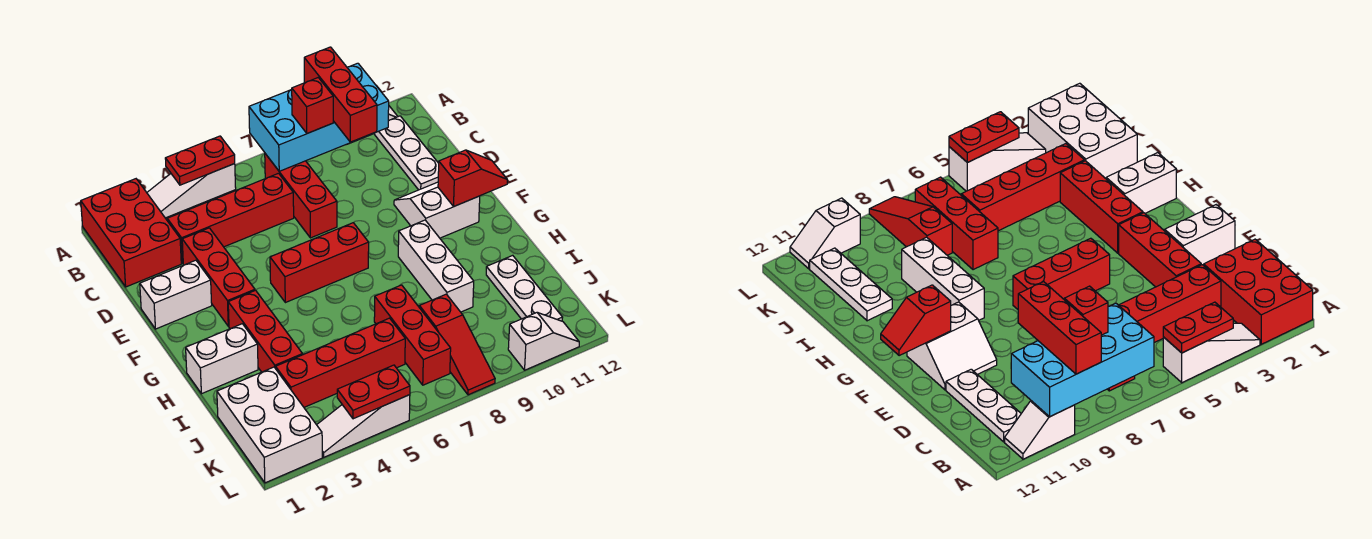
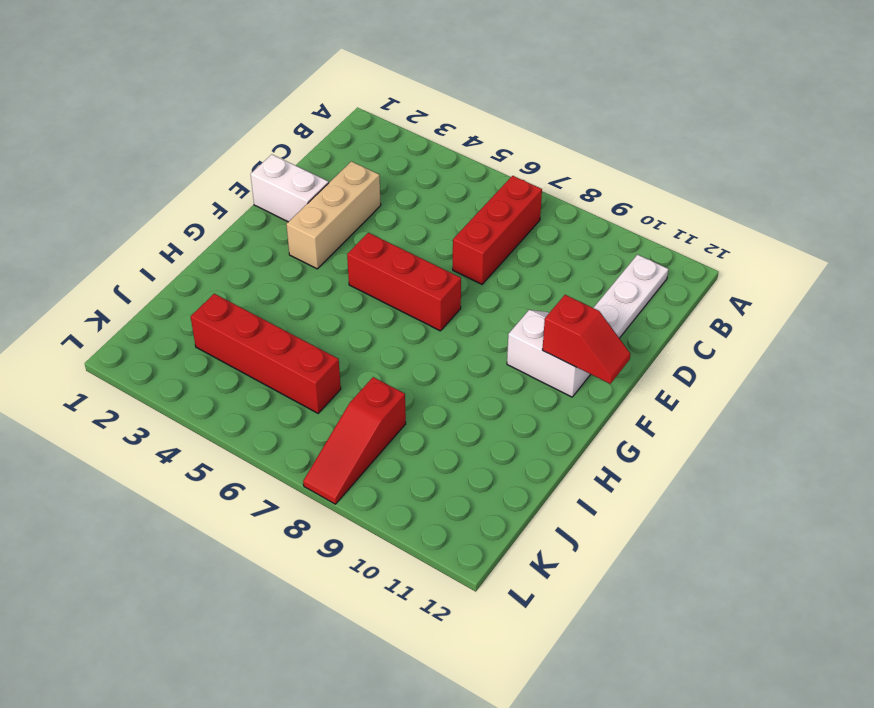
tan 1x3 brick [286,161,381,269] -> red 1x3 brick [182,228,255,326]
none -> red 2x3 brick [81,179,181,287]
none -> white 1x3 slope [147,164,236,218]
none -> white 1x2 slope [1005,401,1075,459]

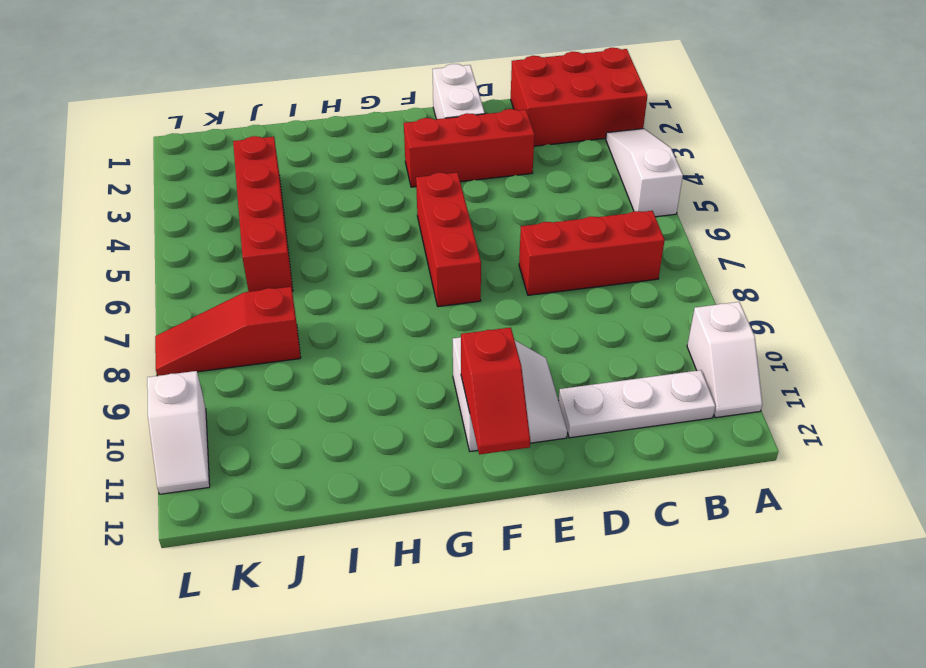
none -> red 1x4 brick [167,173,294,263]
none -> red 1x3 brick [228,290,303,372]
none -> white 1x3 brick [398,220,474,312]

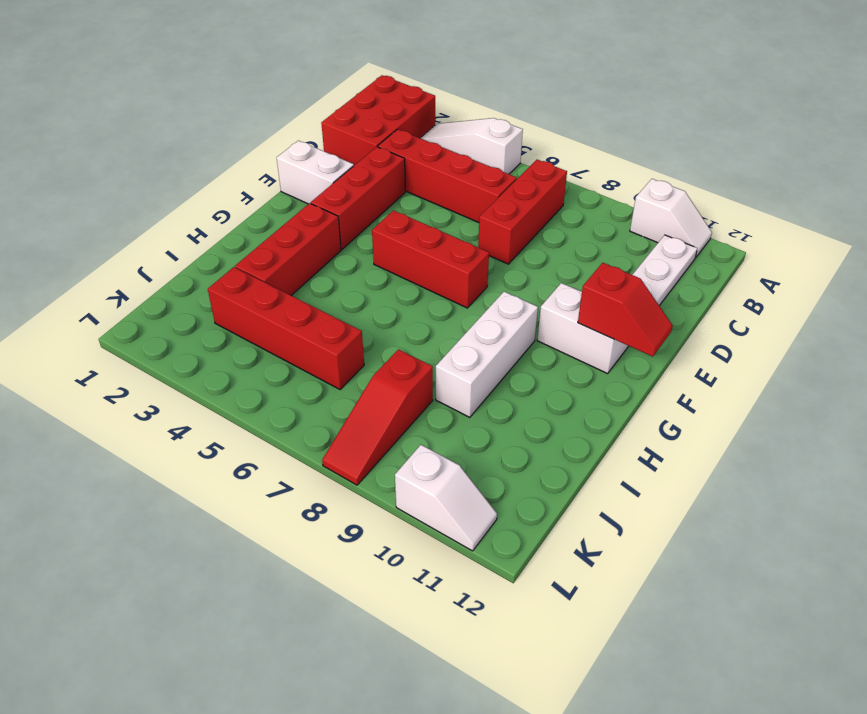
none -> white 1x2 brick [186,324,258,394]
none -> red 1x3 brick [374,285,451,385]
none -> white 1x3 plate [486,255,563,321]

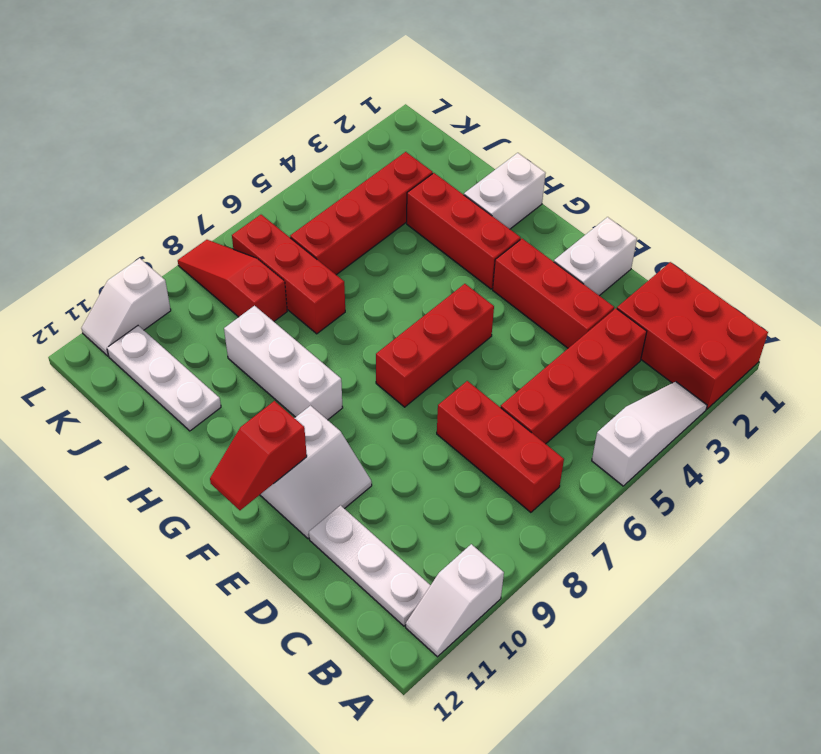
none -> white 2x3 brick [217,367,322,483]
none -> white 1x3 slope [317,395,410,457]
none -> red 1x2 plate [165,136,235,185]

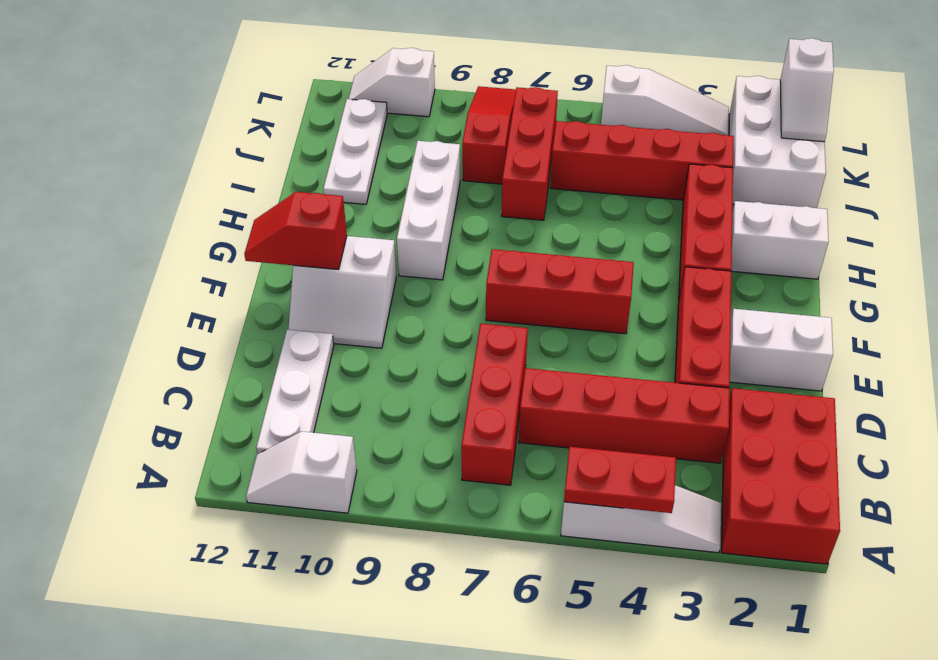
white 1x2 slope [780,38,834,142] -> none
none -> cyan 2x4 brick [249,63,389,171]
none -> red 1x2 plate [337,365,410,419]
none -> red 1x3 brick [304,47,377,142]

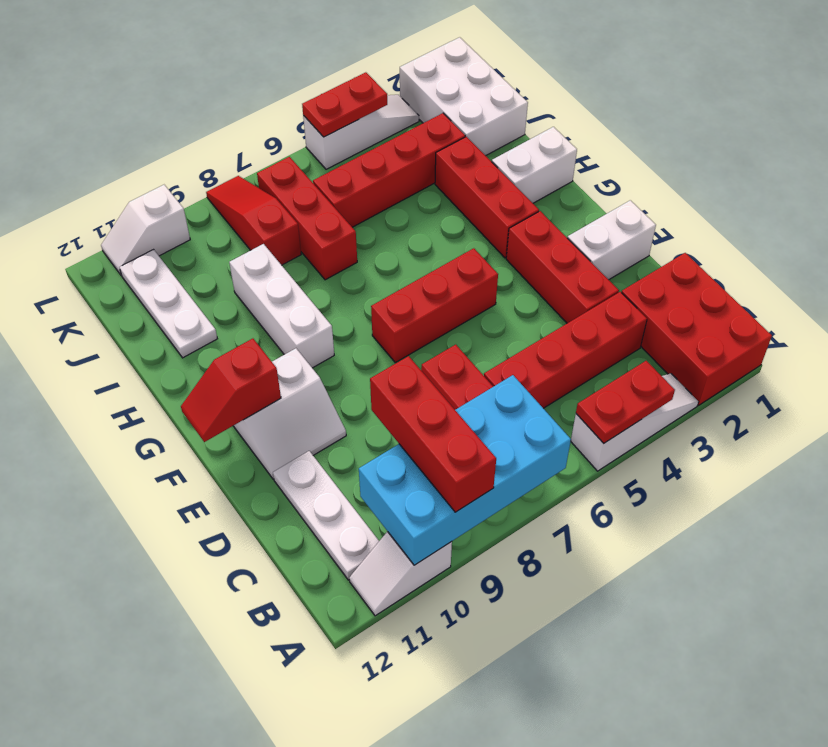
none -> red 1x1 brick [292,78,333,133]

